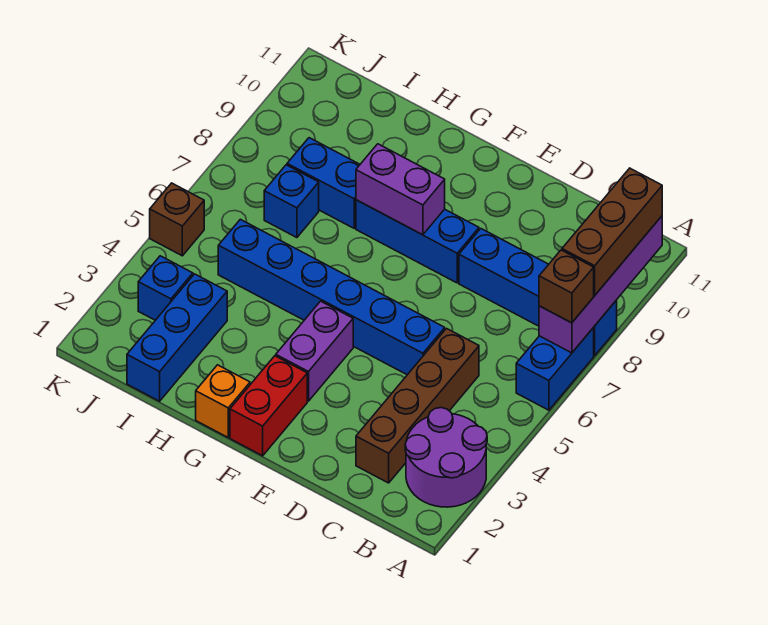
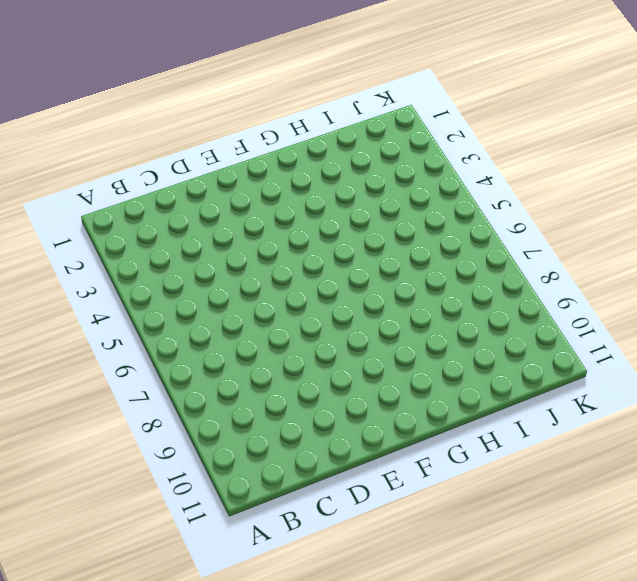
none -> purple 2x2 round brick [405,408,487,507]
none -> blue 1x2 brick [516,328,594,410]
none -> blue 1x4 brick [459,229,617,356]

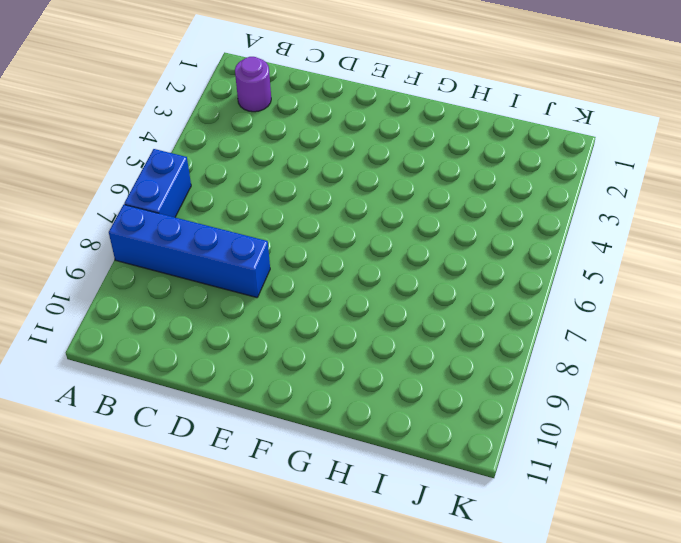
purple 1x1 round brick [235,57,271,112] -> purple 2x2 round brick [405,408,487,507]
none -> brown 1x4 brick [356,329,479,483]
none -> blue 1x6 brick [218,219,445,375]
none -> blue 1x3 brick [356,200,479,283]

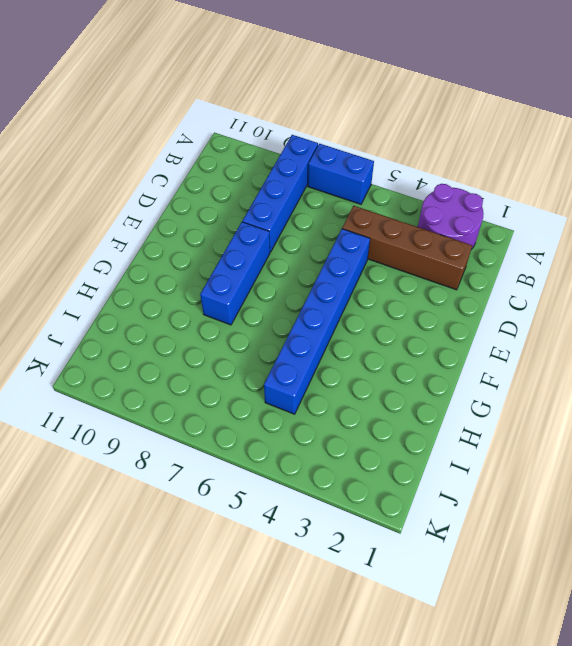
none -> red 1x2 brick [230,356,307,456]
none -> purple 1x2 brick [276,301,353,401]
none -> orange 1x1 brick [196,365,250,437]

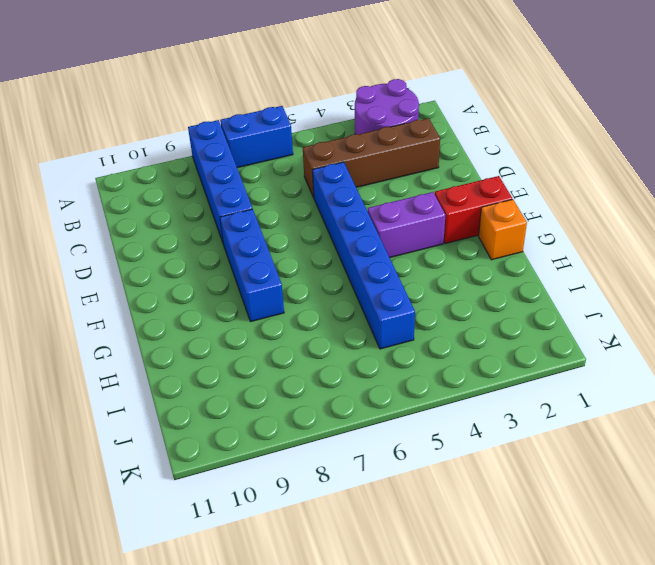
none -> blue 1x2 brick [287,138,360,228]
none -> blue 1x3 brick [127,274,227,401]
none -> blue 1x1 brick [264,165,319,238]

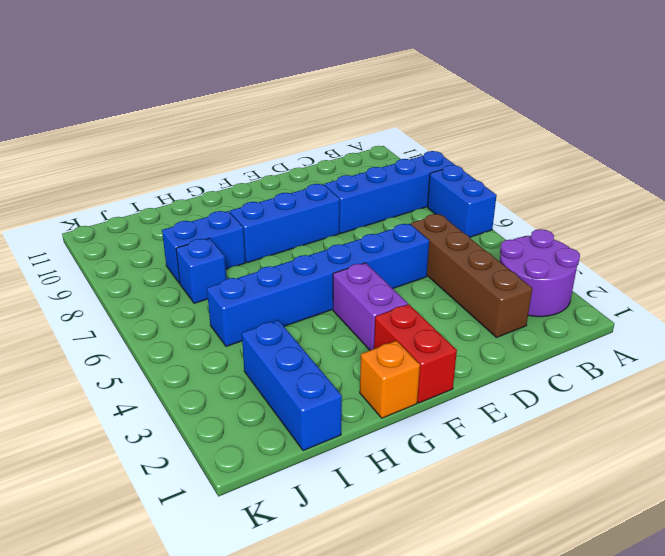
none -> blue 1x1 brick [138,256,193,320]
none -> brown 1x1 brick [150,183,204,256]
none -> purple 1x4 brick [539,216,662,353]

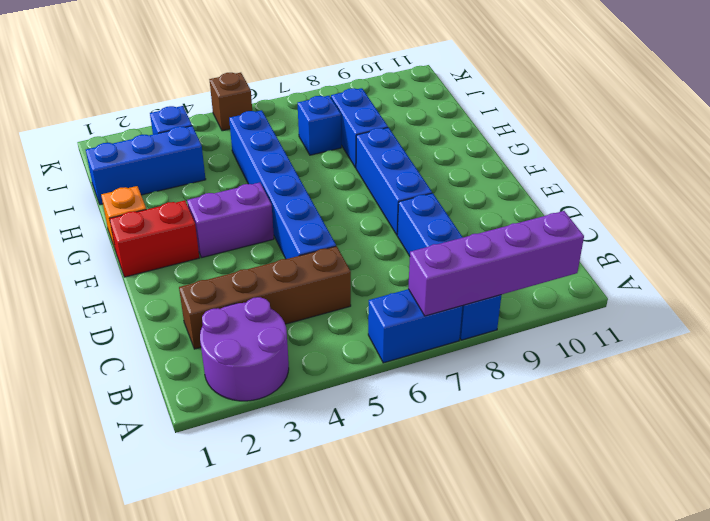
none -> purple 1x2 brick [356,144,445,235]
none -> brown 1x1 brick [539,250,594,323]
none -> brown 1x3 brick [562,168,662,295]

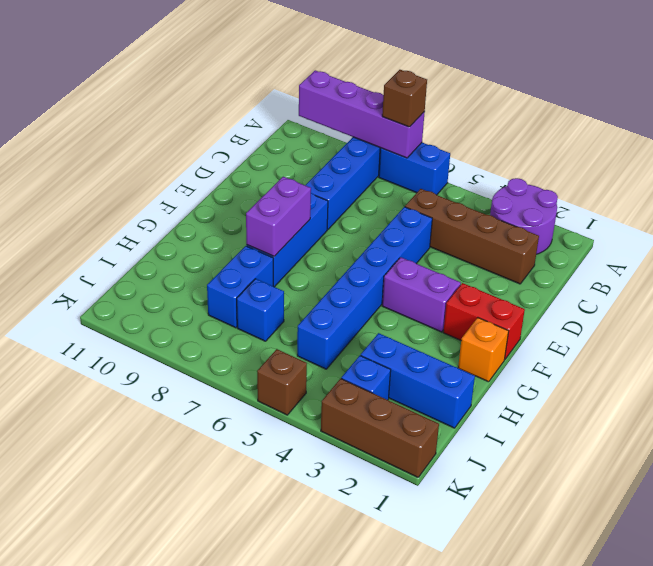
brown 1x3 brick [321,378,439,477] -> brown 1x3 brick moved to [562,168,662,295]

